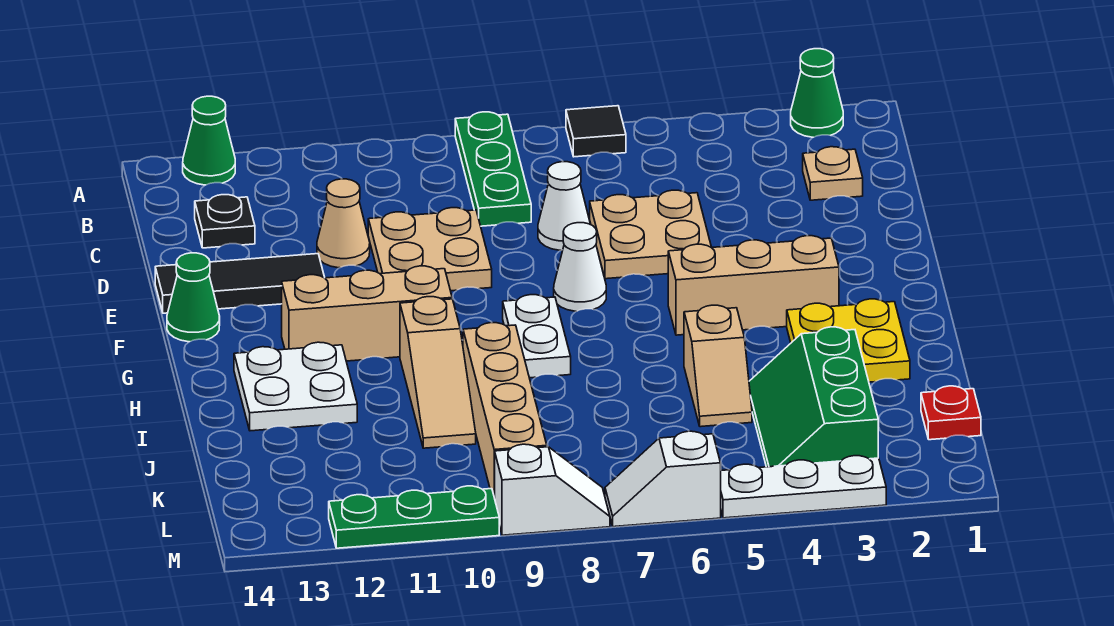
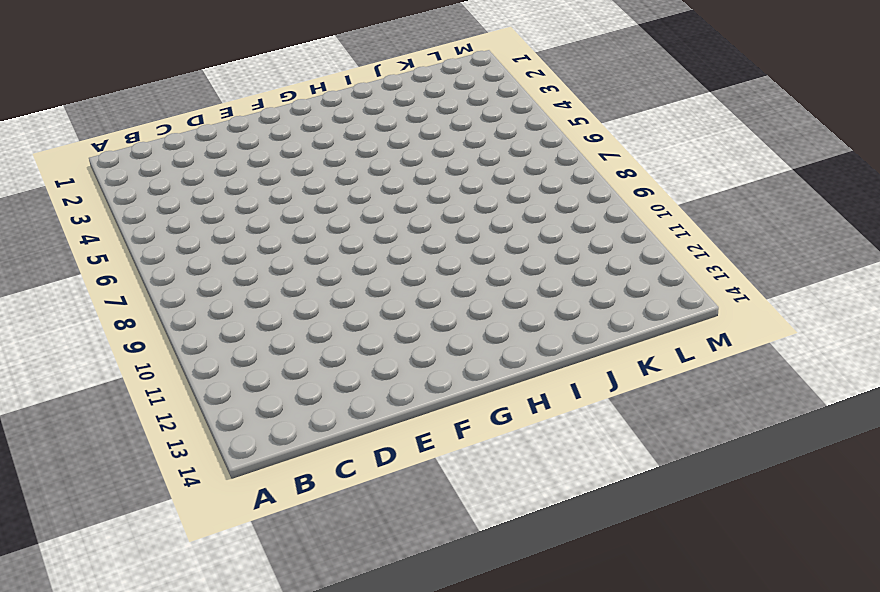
none -> green 1x1 cone [791,49,843,137]
none -> black 1x1 tile [566,106,626,157]
none -> green 1x3 plate [455,112,531,226]

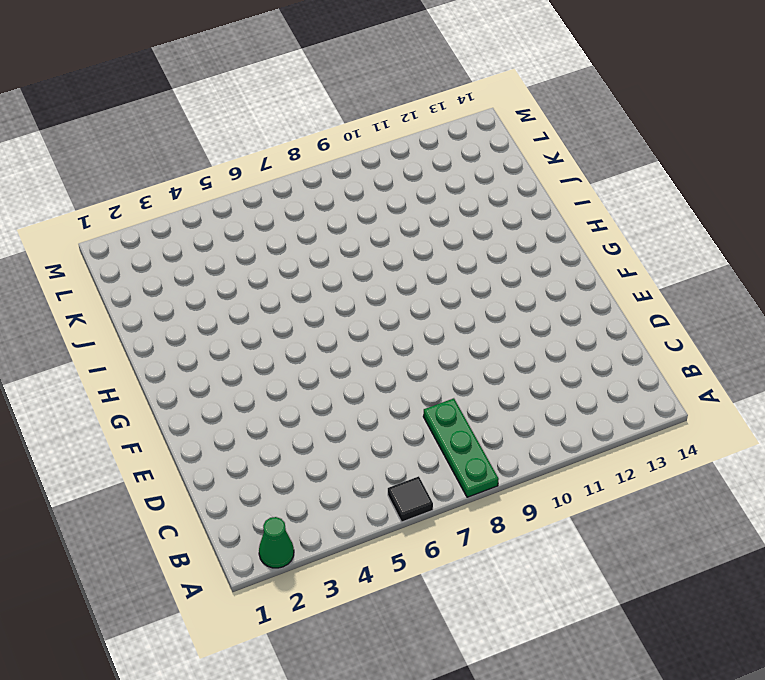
none -> green 1x1 cone [183,96,235,185]
none -> tan 1x1 plate [803,147,863,200]
none -> black 1x1 plate [195,195,255,248]

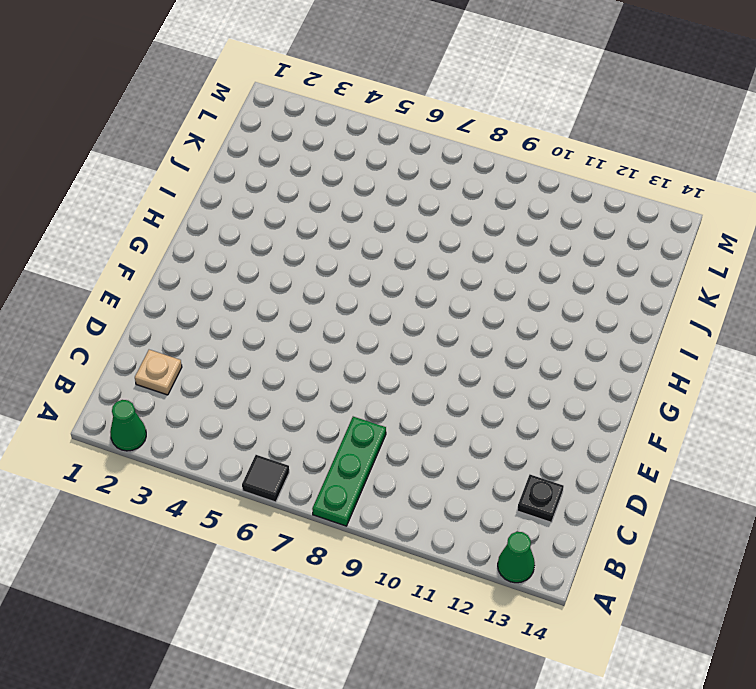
none -> tan 2x2 plate [590,190,712,279]
none -> white 1x1 cone [538,162,591,250]
none -> tan 2x2 plate [368,208,492,291]

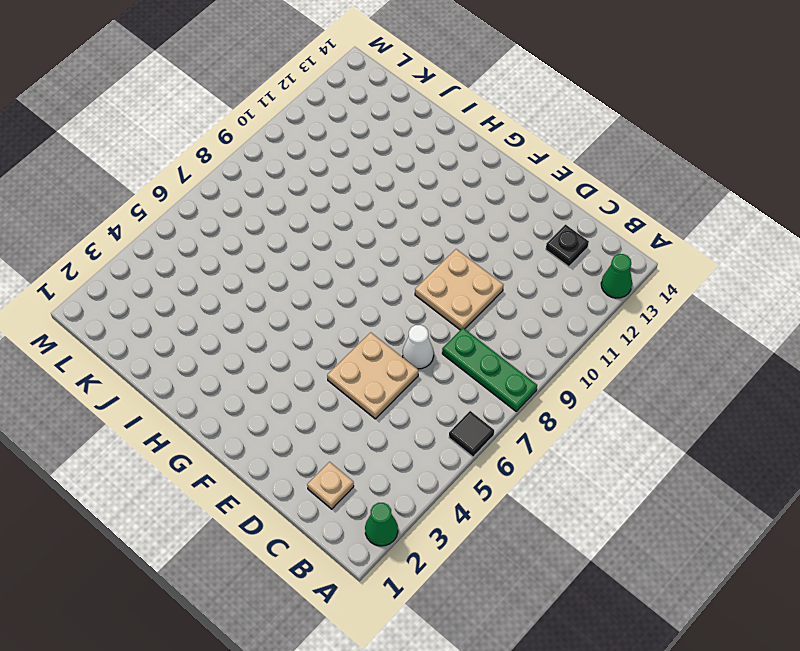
none -> tan 1x1 cone [317,179,370,268]
none -> black 1x3 tile [155,254,325,313]
none -> white 1x1 cone [554,223,606,311]

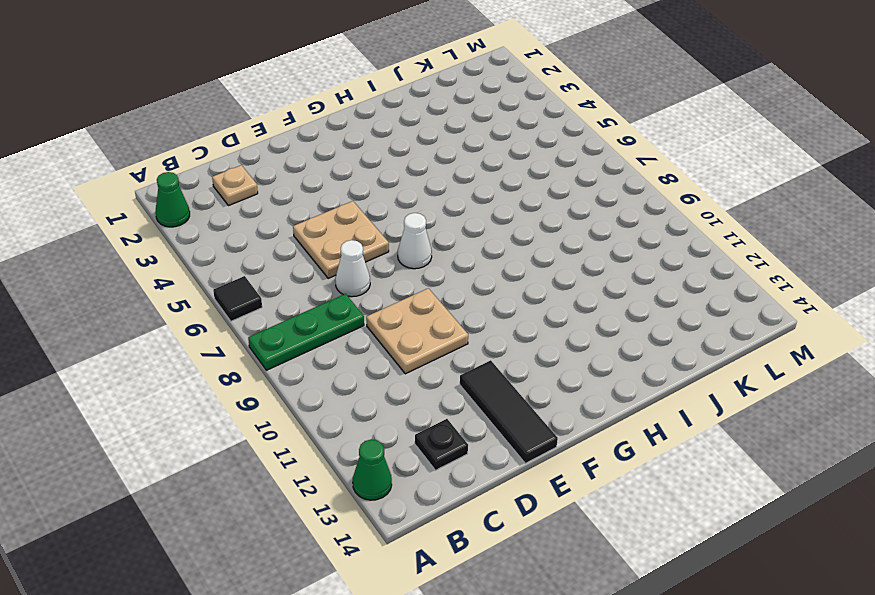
none -> tan 1x1 cone [317,179,370,268]
none -> green 1x1 cone [167,253,220,342]
none -> tan 1x3 brick [668,236,839,335]

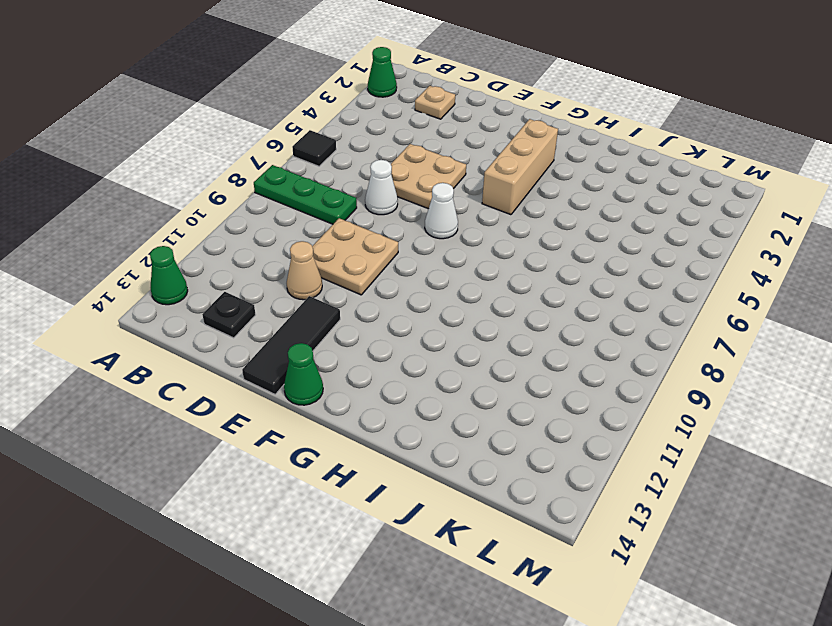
none -> white 1x2 plate [503,295,571,378]
none -> tan 1x3 brick [282,266,452,361]
none -> yellow 2x2 plate [787,299,910,382]

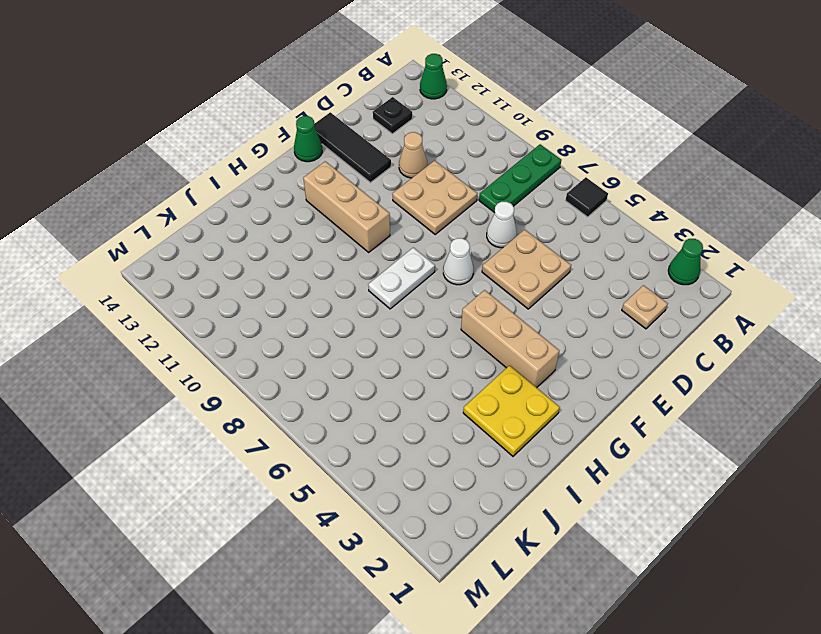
none -> tan 1x3 slope [400,297,476,448]
none -> white 2x2 plate [234,342,357,431]
none -> tan 1x2 slope [684,305,752,427]

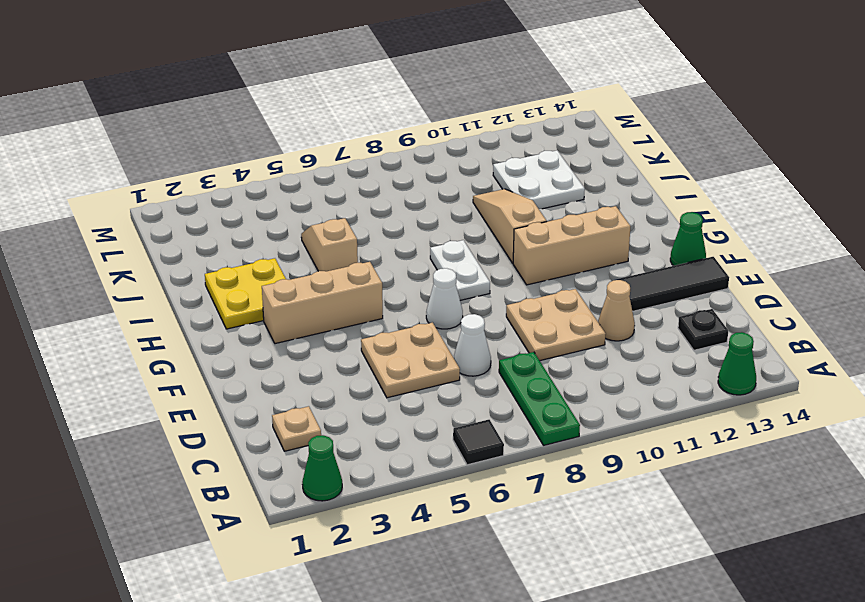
white 2x2 plate [493,150,585,209] -> white 2x2 plate moved to [234,342,357,431]
none -> tan 1x4 brick [463,323,547,498]
none -> green 2x3 slope [749,327,878,467]
none -> red 1x1 plate [921,386,981,440]

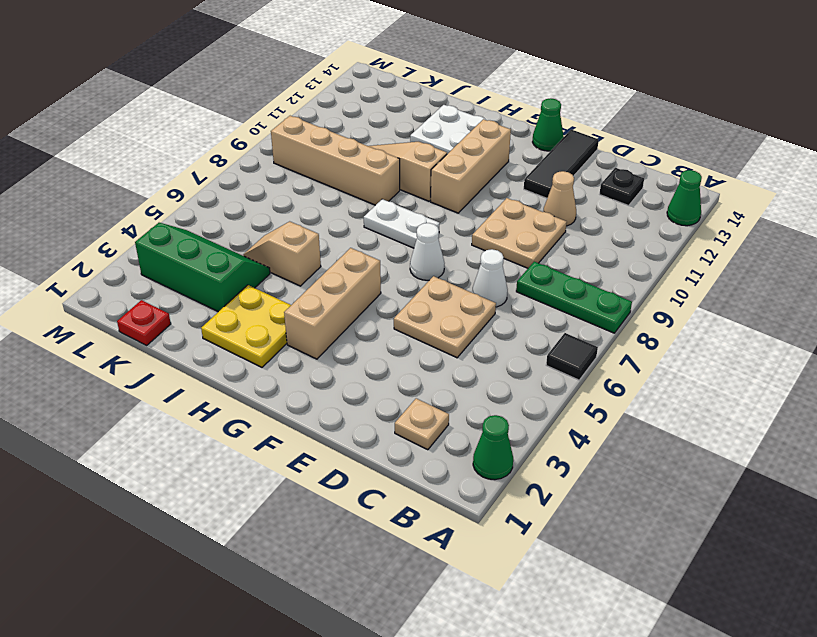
none -> white 1x3 plate [721,456,886,518]
none -> white 1x2 slope [605,431,721,527]
none -> white 1x2 slope [495,444,610,535]

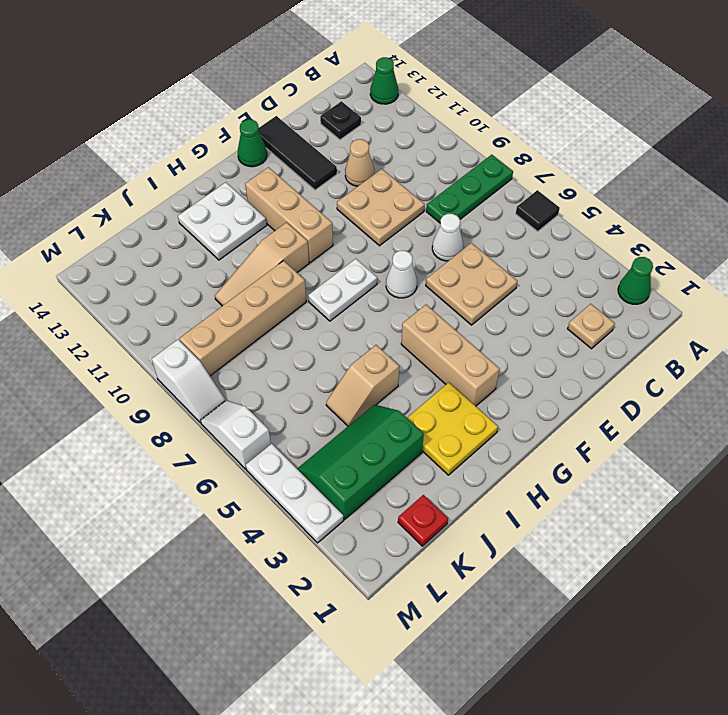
none -> green 1x3 plate [329,486,499,548]

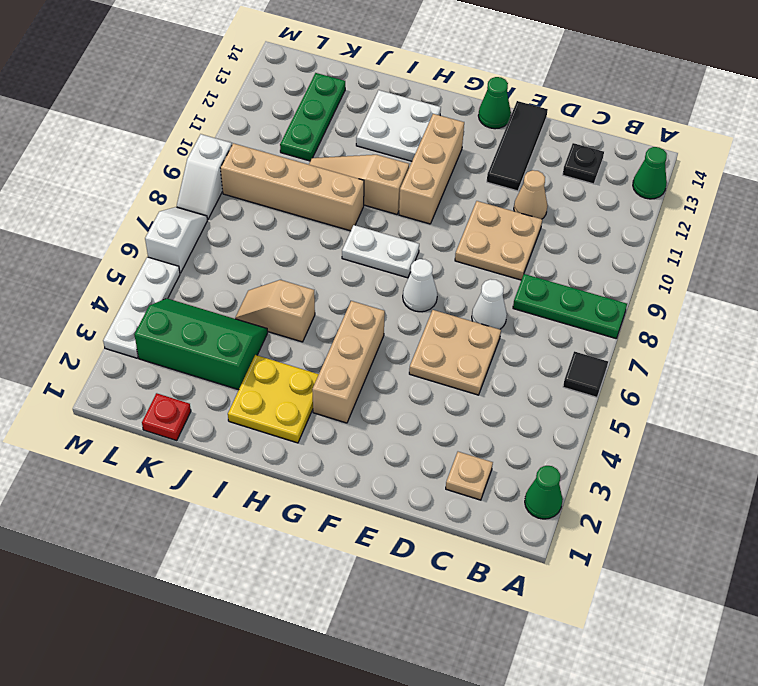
green 1x3 plate [280,73,345,161] -> green 1x3 plate moved to [329,486,499,548]

